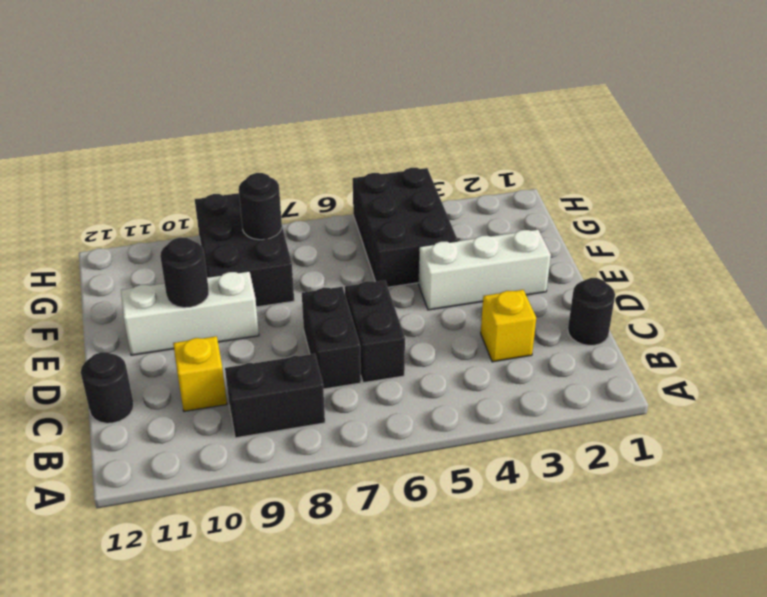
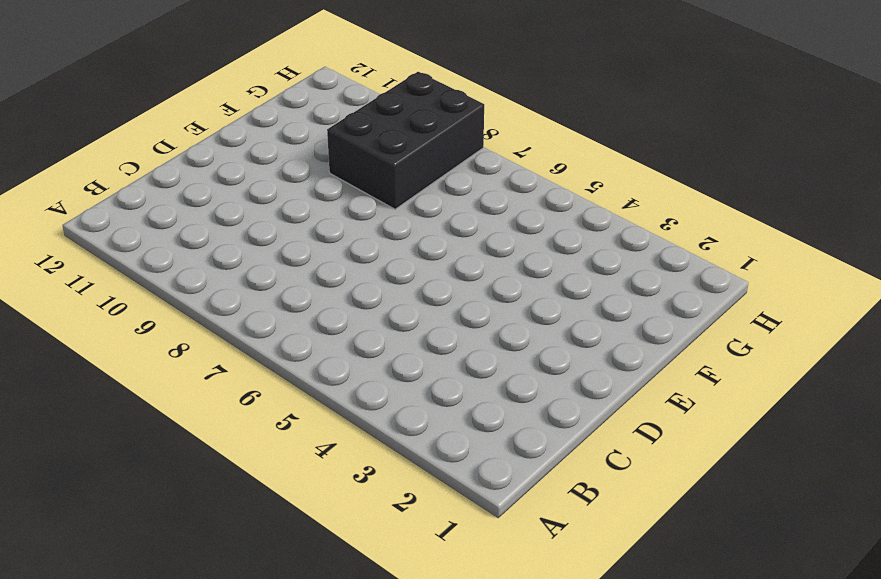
none -> black 1x2 brick [225,354,325,438]
none -> black 1x1 round brick [568,278,615,345]
none -> yellow 1x1 brick [481,290,536,362]

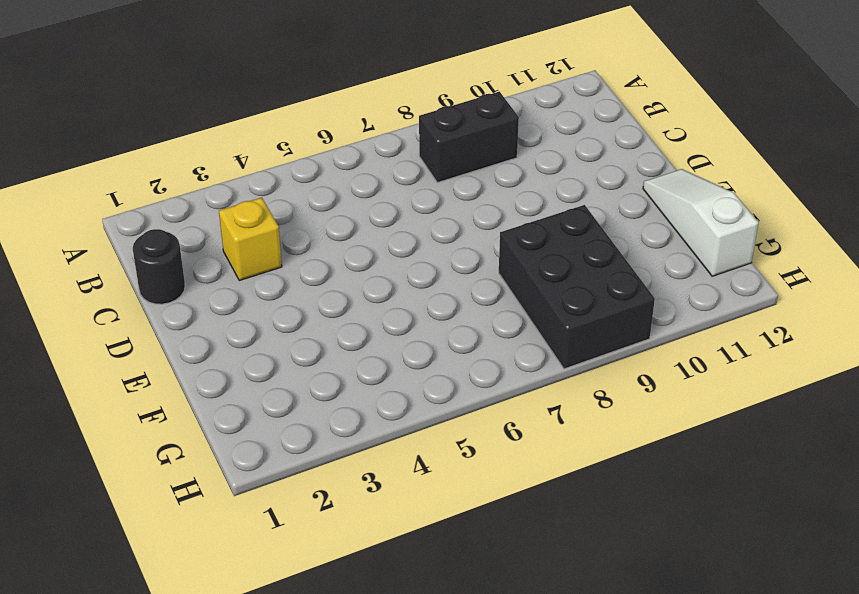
white 1x3 slope [643,169,758,276] -> none
none -> black 1x2 brick [345,280,405,383]
none -> black 1x2 brick [302,287,361,389]
none -> yellow 1x1 brick [173,336,227,411]

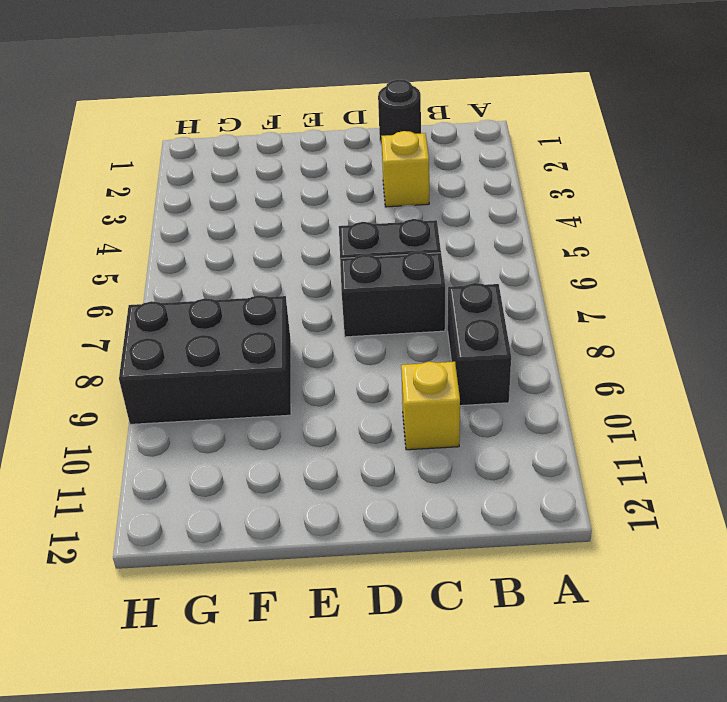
none -> black 1x1 round brick [81,352,134,423]
none -> white 1x3 brick [418,230,551,310]
none -> white 1x3 brick [121,271,259,355]

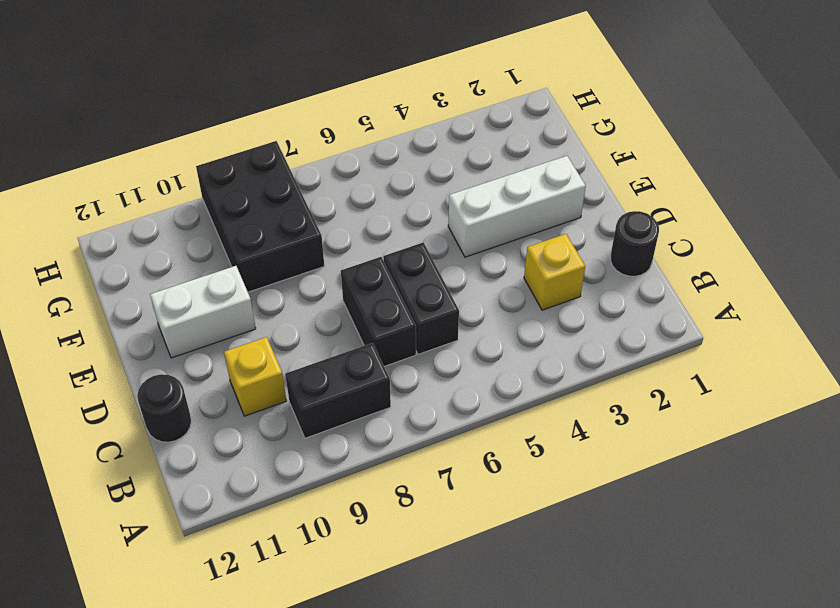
white 1x2 brick [150,266,256,358] -> white 1x3 brick [121,271,259,355]
none -> black 2x3 brick [353,168,458,287]
none -> black 1x1 round brick [160,238,209,308]
none -> black 1x1 round brick [239,173,282,240]

